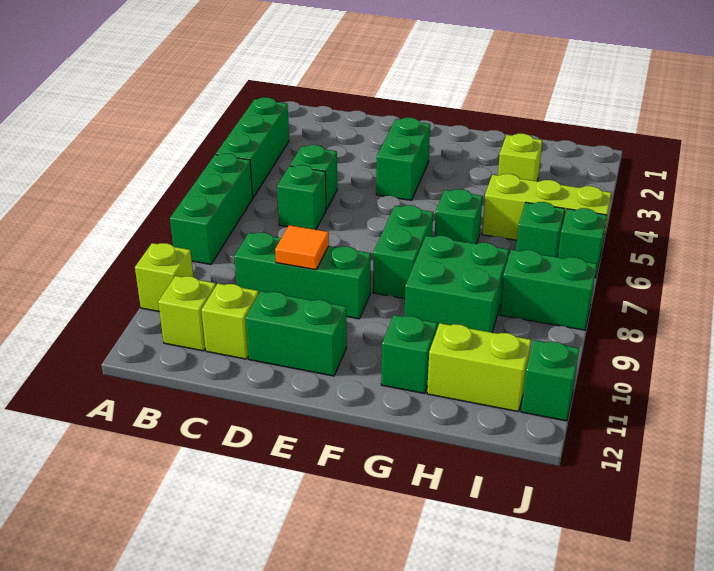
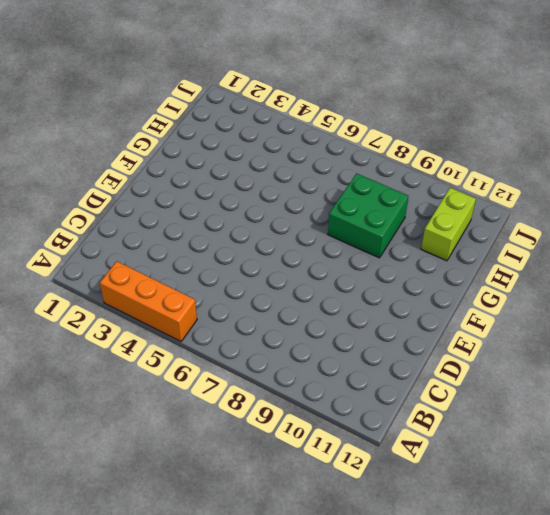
orange 1x3 brick [100,261,197,341] -> green 1x3 brick [216,97,289,197]
none -> green 1x3 brick [170,154,253,264]
none -> lime 1x1 brick [135,243,193,311]
none -> lime 1x1 brick [158,276,216,351]

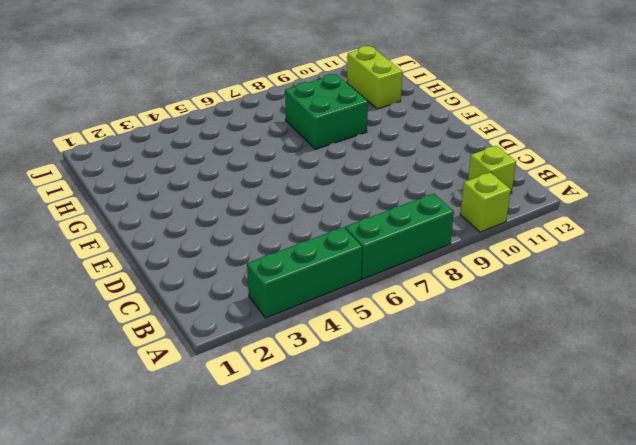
none -> green 1x1 brick [290,145,337,210]
none -> green 1x1 brick [277,165,326,230]
none -> green 1x3 brick [234,233,371,319]

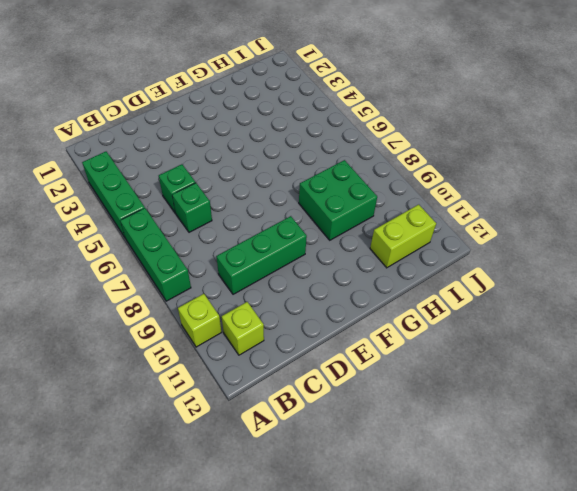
none -> lime 1x1 brick [202,284,259,359]
none -> green 1x2 brick [246,291,347,376]
none -> green 1x2 brick [376,118,430,200]

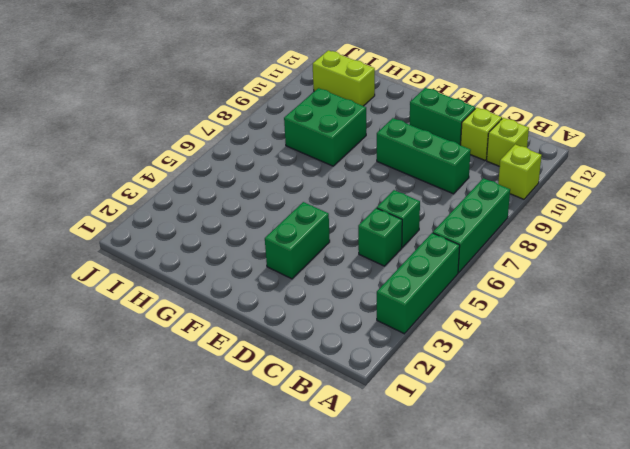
none -> green 1x2 brick [373,205,433,299]
none -> green 1x1 brick [434,189,483,244]
none -> green 1x1 brick [381,315,437,394]

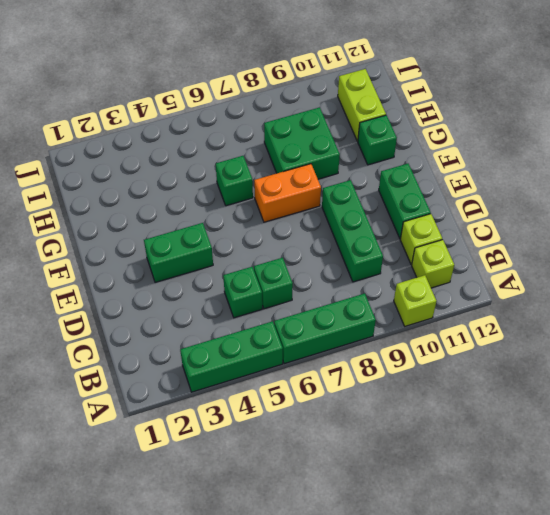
orange 1x2 brick [254,164,321,222] -> green 1x2 brick [373,205,433,299]
none -> lime 1x1 brick [498,134,542,181]
none -> lime 1x3 brick [482,174,611,245]
none -> green 1x1 brick [516,202,565,257]

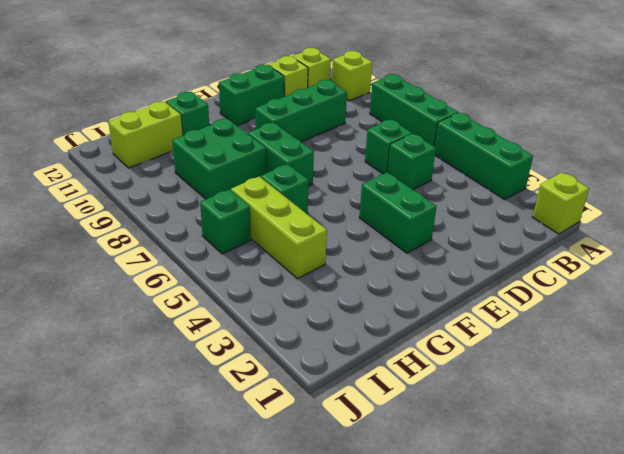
lime 1x1 brick [533,172,589,234] -> lime 1x1 brick moved to [498,134,542,181]
lime 1x3 brick [231,177,327,279] -> lime 1x3 brick turned to [482,174,611,245]
none -> green 1x2 brick [500,250,597,330]
none -> green 1x1 brick [558,208,607,278]
none -> green 1x1 brick [521,340,580,421]

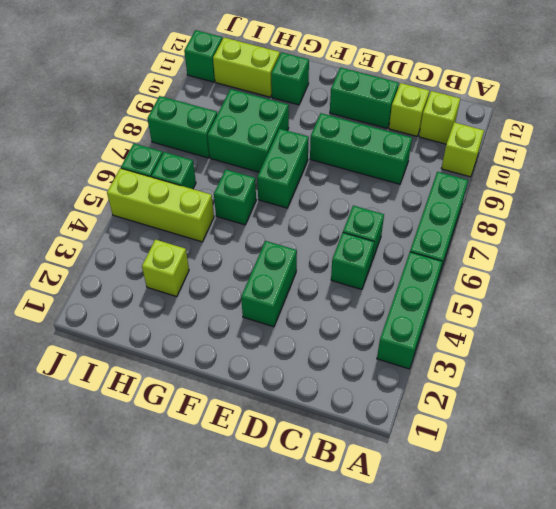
none -> orange 1x1 tile [275,225,329,270]

